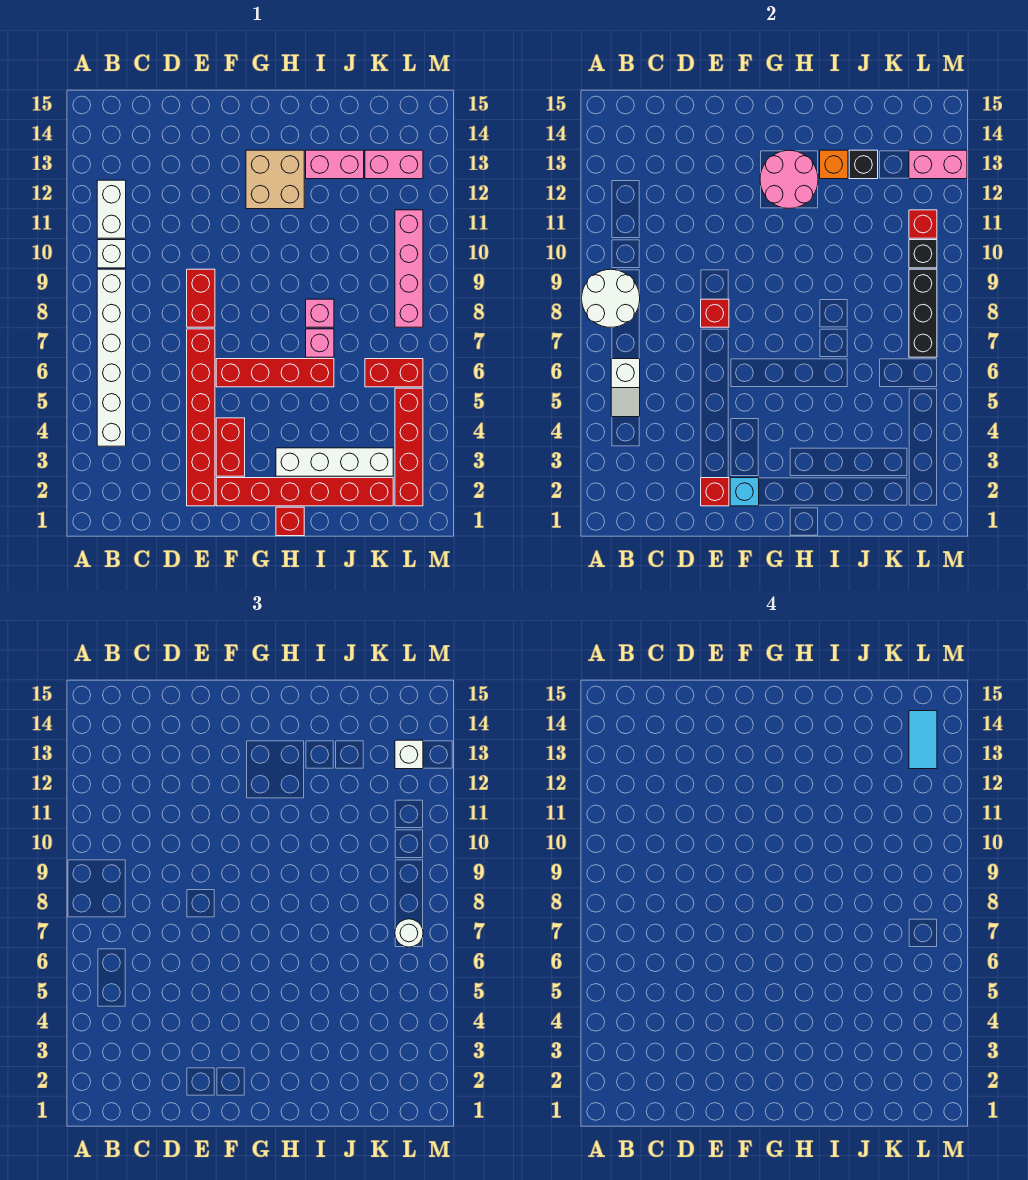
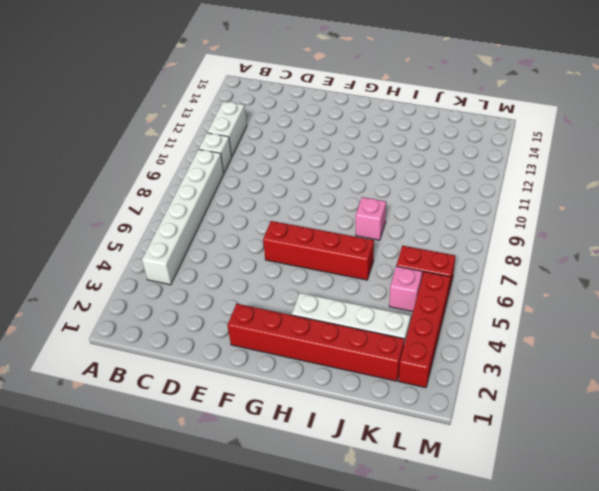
pink 1x1 brick [389,266,422,312] -> pink 1x1 brick moved to [306,329,334,357]
none -> red 1x6 brick [187,329,215,506]
none -> red 1x2 brick [187,269,215,327]
none -> red 1x2 brick [216,418,245,476]
none -> tan 2x2 brick [246,150,304,209]

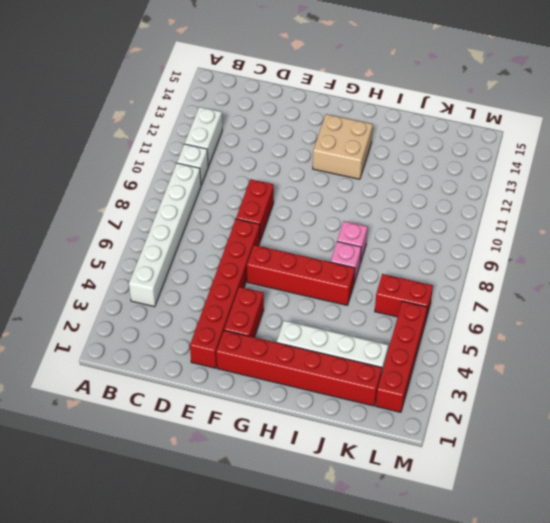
none -> red 1x1 brick [276,507,304,536]
none -> pink 1x2 brick [306,150,364,179]
none -> pink 1x2 brick [365,150,423,179]
none -> pink 1x4 brick [395,210,423,327]

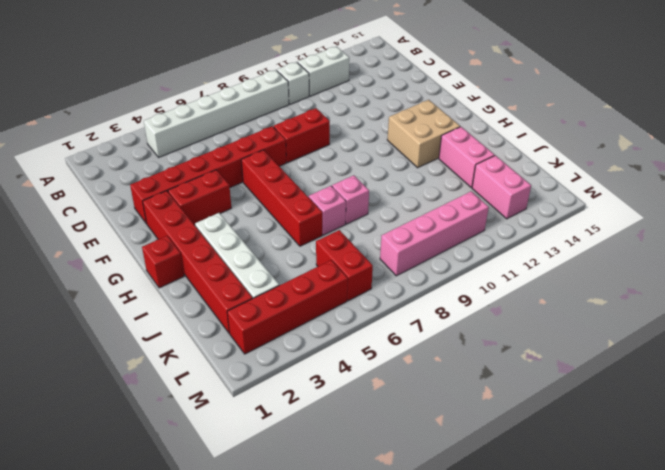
none -> white 2x2 round brick [582,269,640,327]
none -> white 1x2 slope [611,359,640,417]
none -> red 1x1 brick [701,478,729,506]
none -> red 1x1 brick [701,299,729,327]

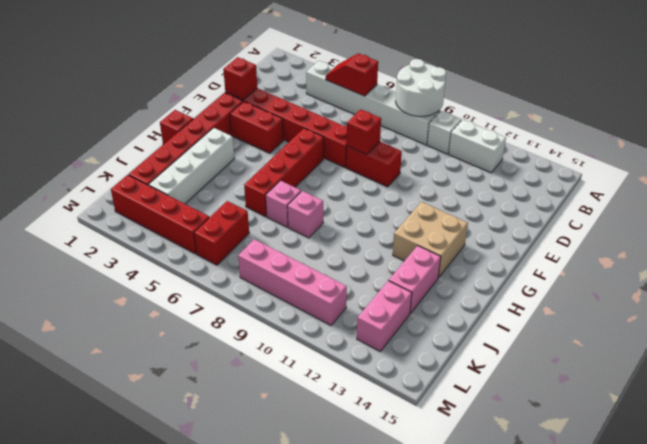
red 1x2 slope [326,53,378,96] -> white 1x2 slope [611,359,640,417]
none -> cyan 1x1 brick [730,478,759,506]
none -> pink 2x2 round brick [760,150,818,208]
none -> orange 1x1 brick [820,150,848,179]
none -> black 1x1 brick [849,150,878,179]

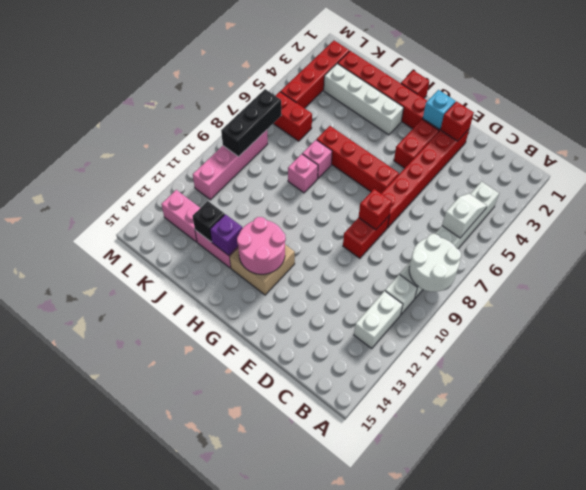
purple 1x1 brick [210,214,242,255] -> orange 1x1 brick [820,150,848,179]
none -> black 1x1 brick [909,240,937,268]
none -> red 1x1 brick [909,210,937,238]
none -> pink 1x2 brick [909,150,967,179]
none -> white 1x1 round brick [395,919,423,947]

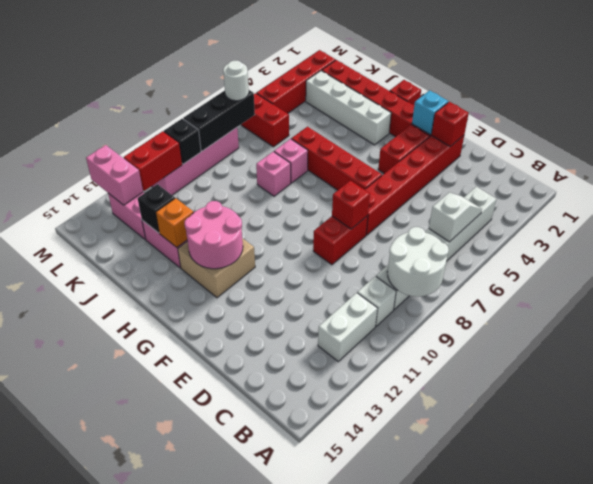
red 1x2 brick [124,131,182,191] -> red 1x1 brick [909,210,937,238]
none -> white 1x1 brick [395,740,423,769]
none -> cyan 1x2 tile [909,711,937,769]

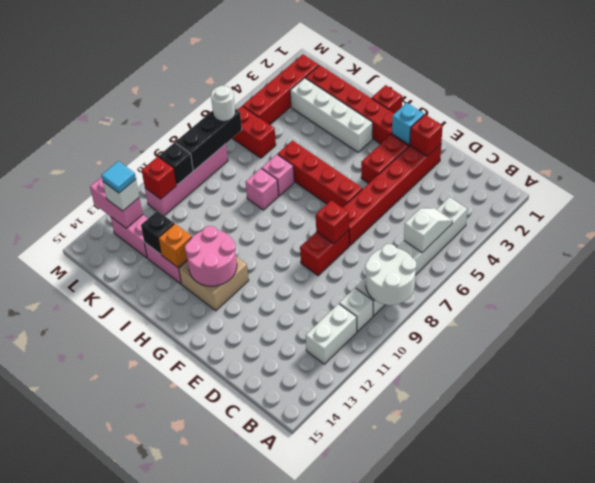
cyan 1x1 tile [101,161,136,193] -> cyan 1x2 tile [909,711,937,769]

